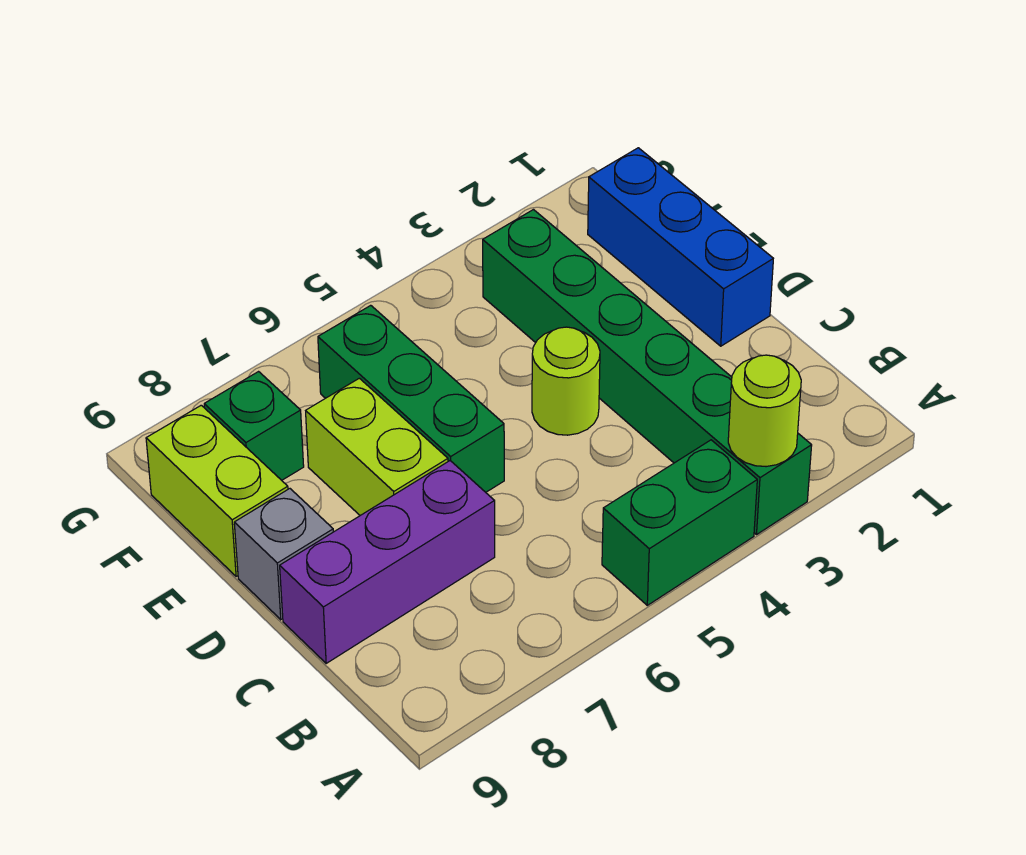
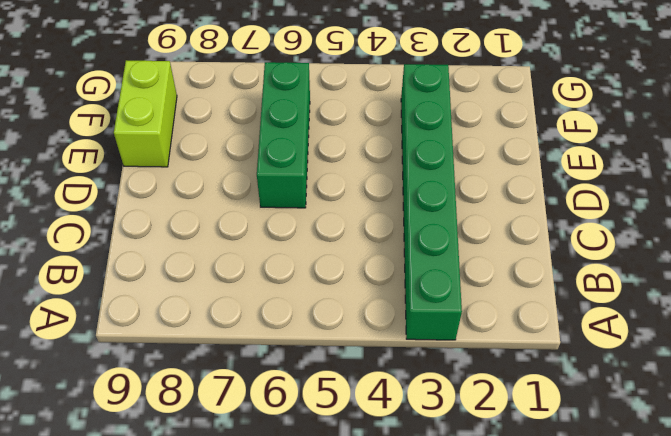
none -> green 1x2 brick [602,440,757,605]
none -> purple 1x3 brick [280,461,495,663]

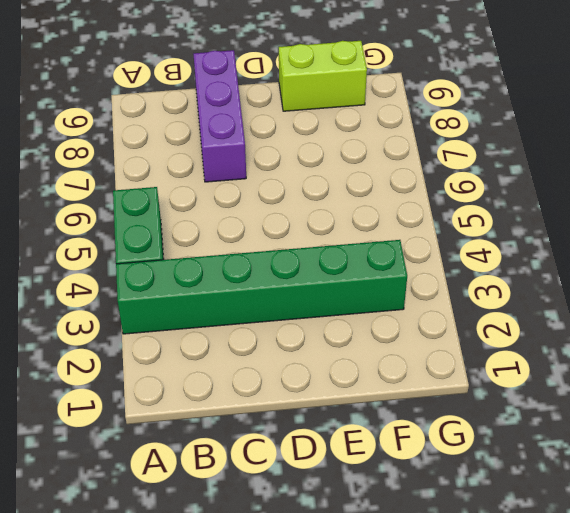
none -> blue 1x3 brick [588,148,773,346]
none -> lime 1x1 round brick [532,327,600,435]

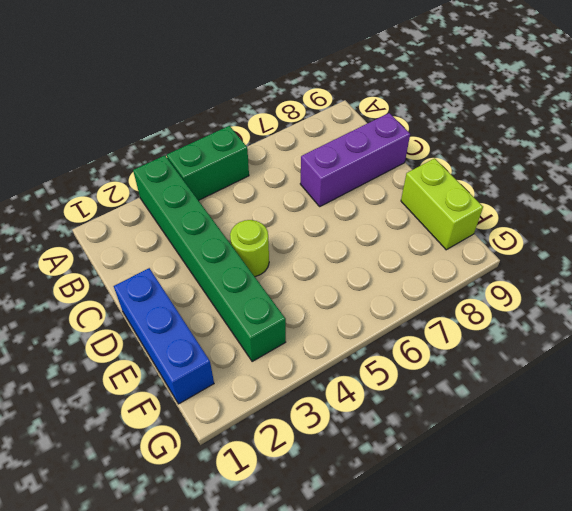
none -> green 1x3 brick [318,305,504,492]
none -> lime 1x2 brick [306,378,448,515]

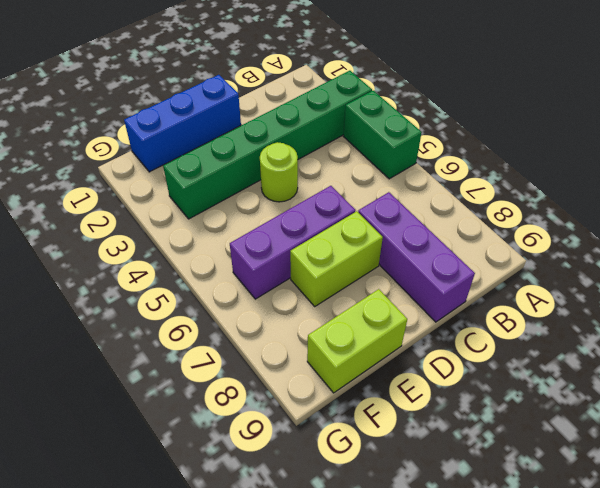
purple 1x3 brick [230,186,356,299] -> green 1x3 brick [318,305,504,492]
none -> grey 1x1 brick [234,489,333,620]
none -> green 1x1 brick [204,372,304,480]

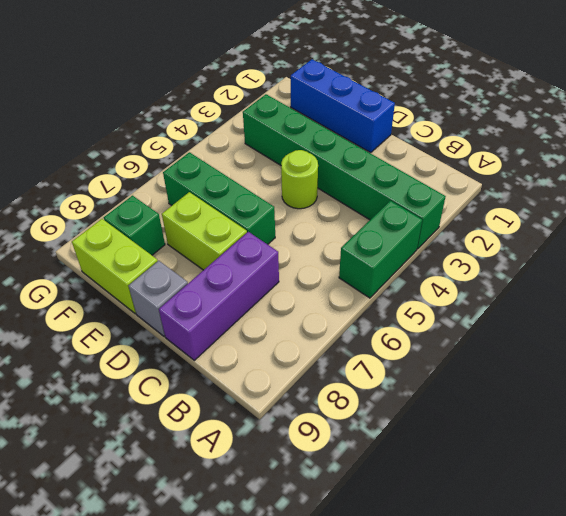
none -> lime 1x1 round brick [728,355,801,467]

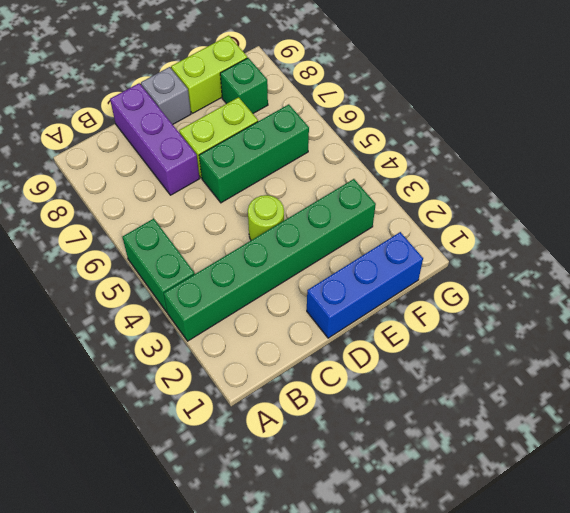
none -> lime 1x1 round brick [728,355,801,467]

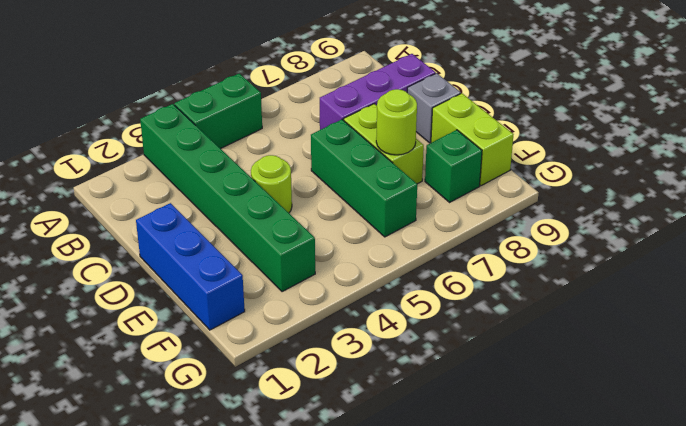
lime 1x1 round brick [376,89,417,155] -> lime 1x1 round brick moved to [728,355,801,467]

